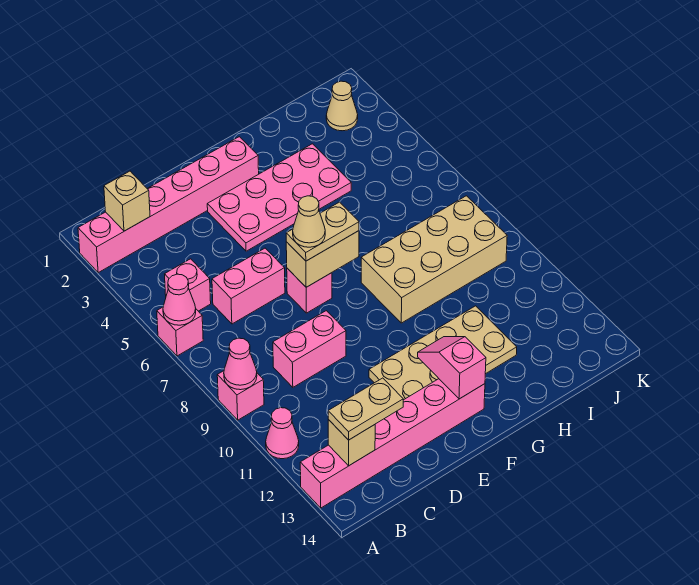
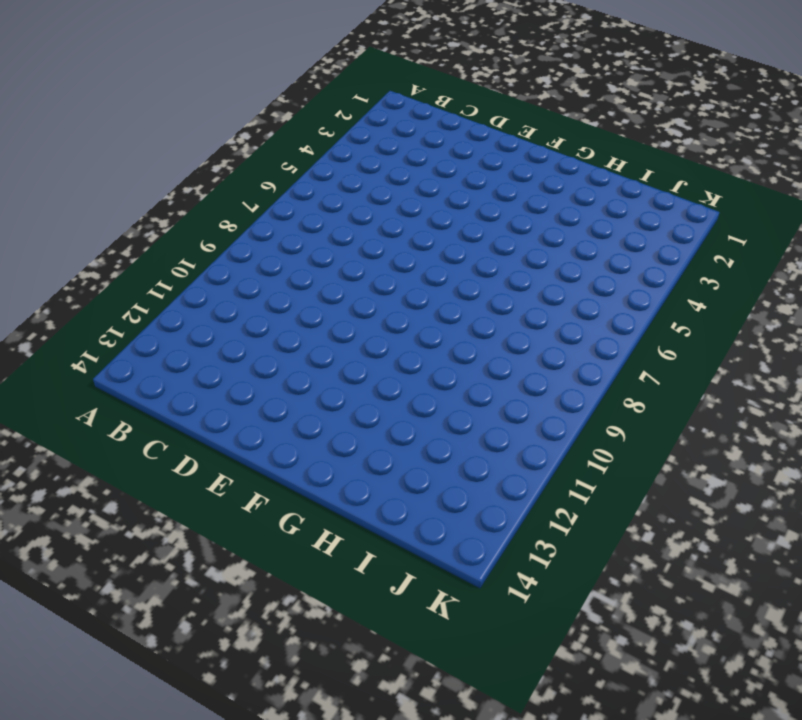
none -> pink 1x6 brick [78,137,259,272]
none -> pink 1x1 brick [157,307,203,356]
none -> pink 1x1 brick [217,371,264,420]

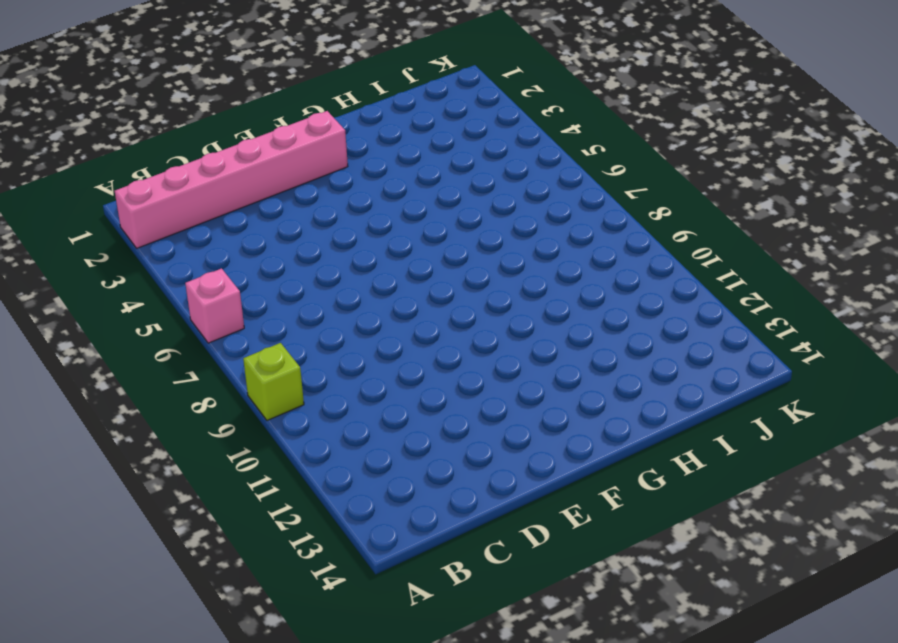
lime 1x1 brick [243,343,304,420] -> pink 1x1 brick [217,371,264,420]
none -> pink 1x1 cone [266,408,299,459]
none -> pink 1x6 brick [300,379,485,508]
none -> pink 1x1 brick [165,259,211,311]

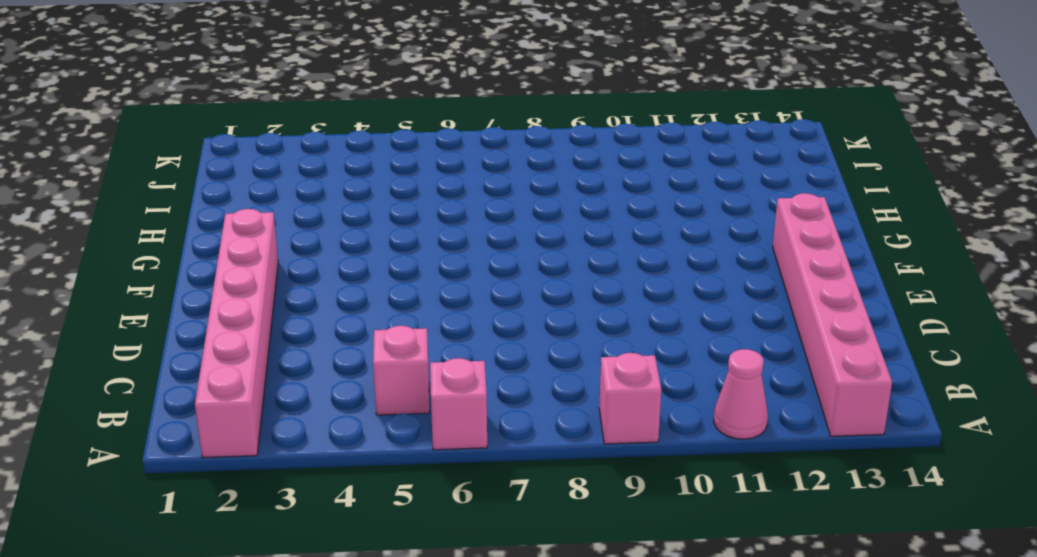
none -> pink 1x2 brick [212,248,285,324]
none -> pink 1x2 brick [273,311,346,387]
none -> pink 2x4 plate [207,144,351,251]

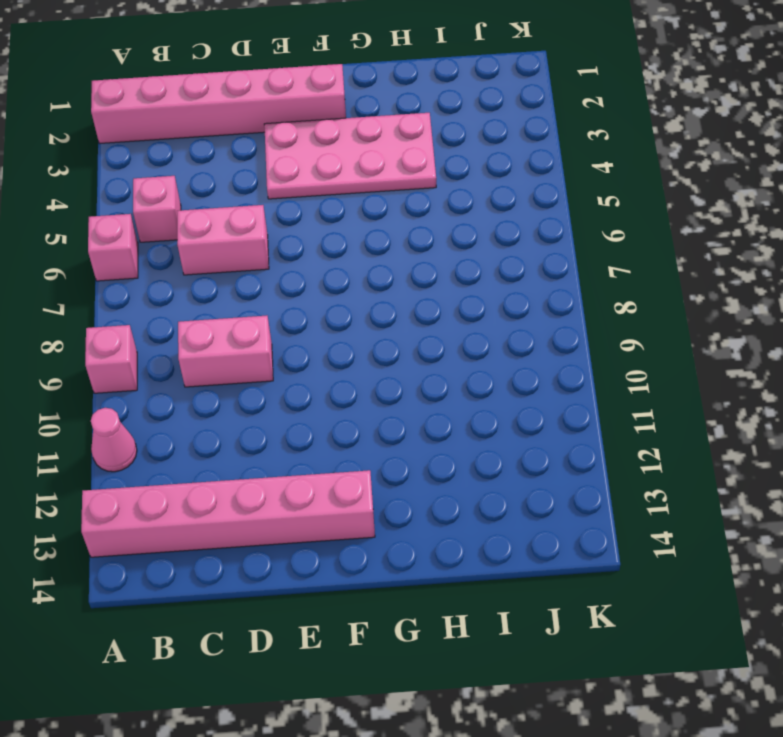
none -> pink 1x1 brick [287,268,332,313]
none -> tan 2x4 plate [369,306,517,400]
none -> tan 2x4 brick [361,196,507,323]

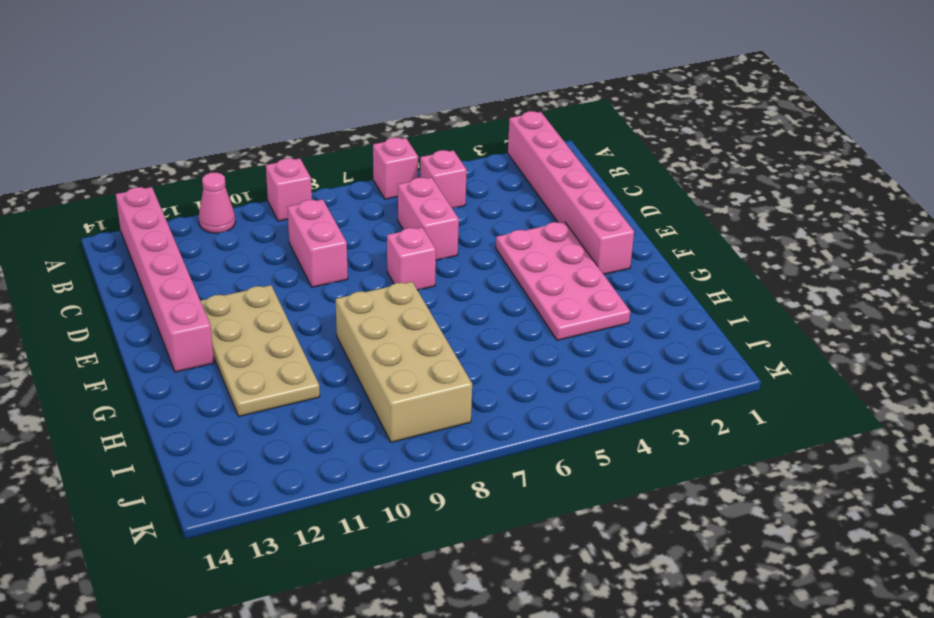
none -> tan 1x1 cone [326,81,358,131]
none -> pink 1x1 cone [163,274,196,325]
none -> pink 1x1 cone [224,338,257,390]

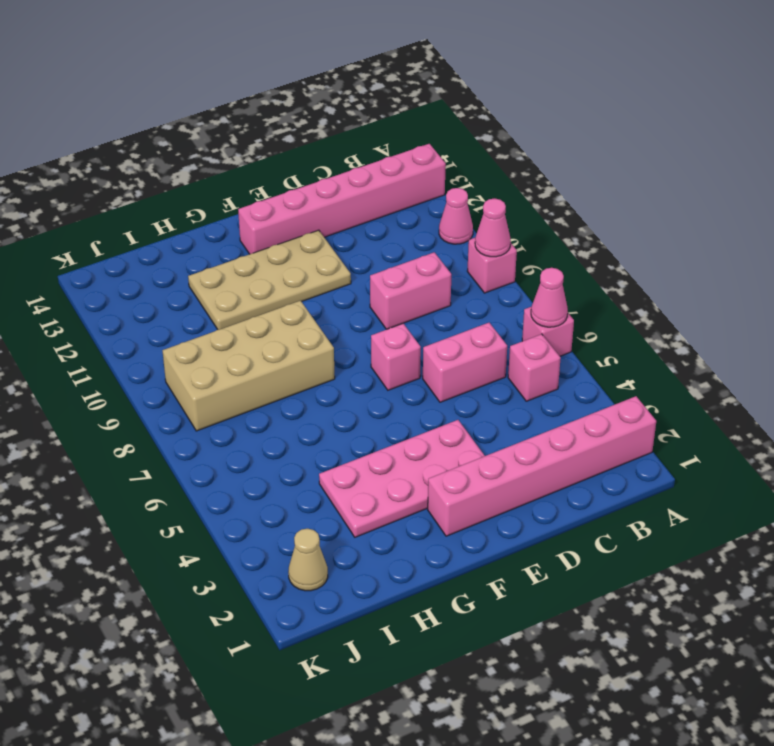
none -> tan 1x1 brick [104,171,150,231]
none -> tan 1x1 brick [328,420,375,466]
none -> tan 1x2 brick [286,231,359,287]

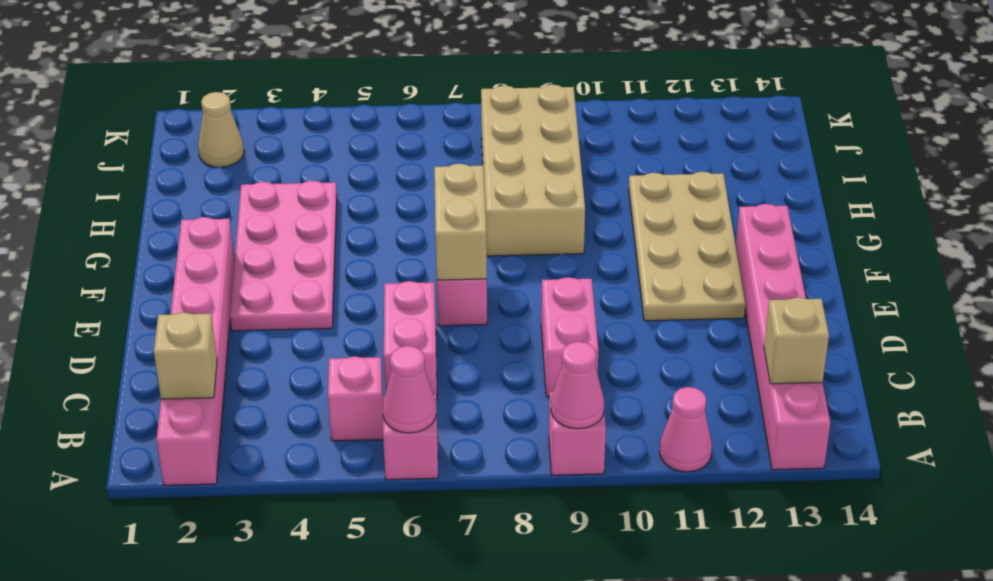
none -> pink 1x2 slope [418,337,486,399]
none -> tan 1x2 plate [328,378,403,440]
none -> tan 1x2 plate [286,202,359,261]

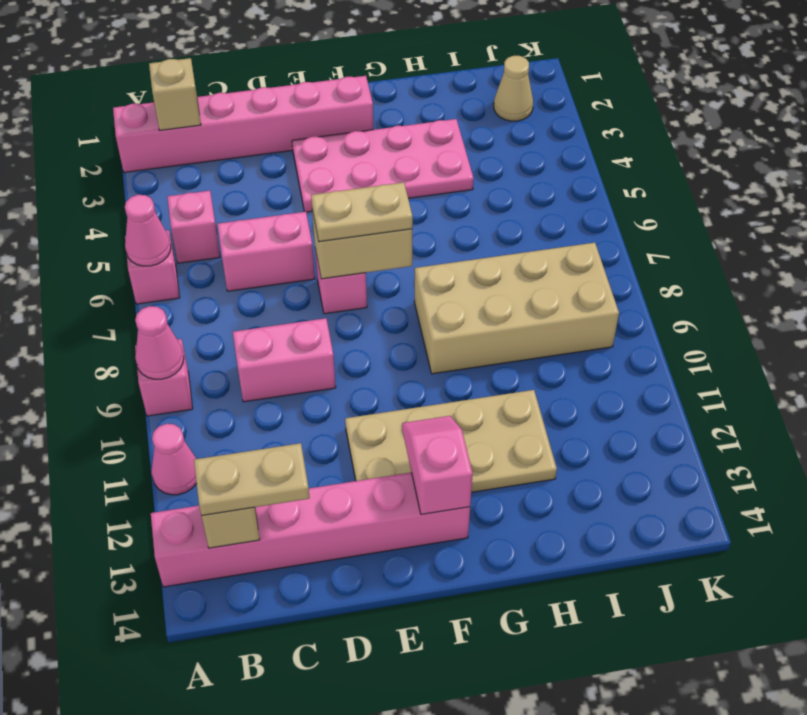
none -> tan 1x1 cone [293,196,325,247]

